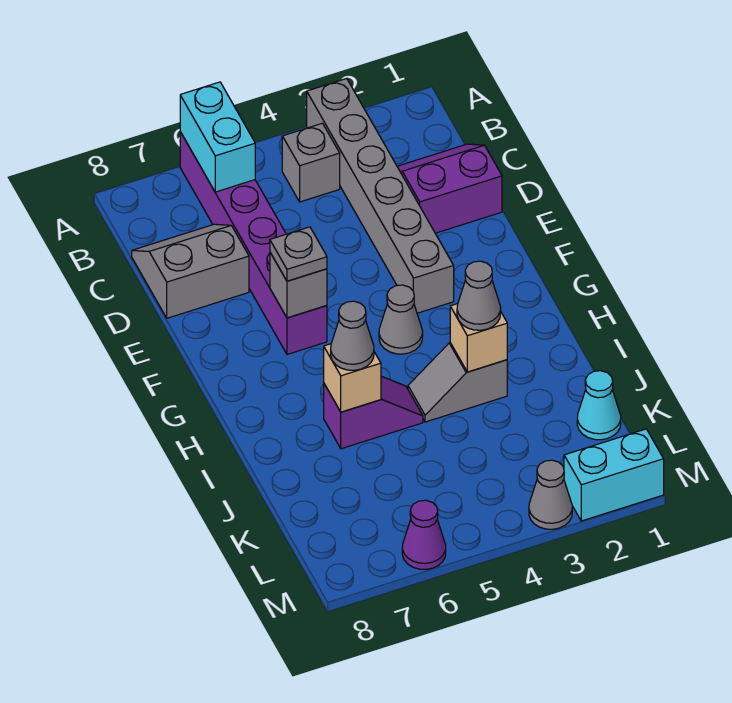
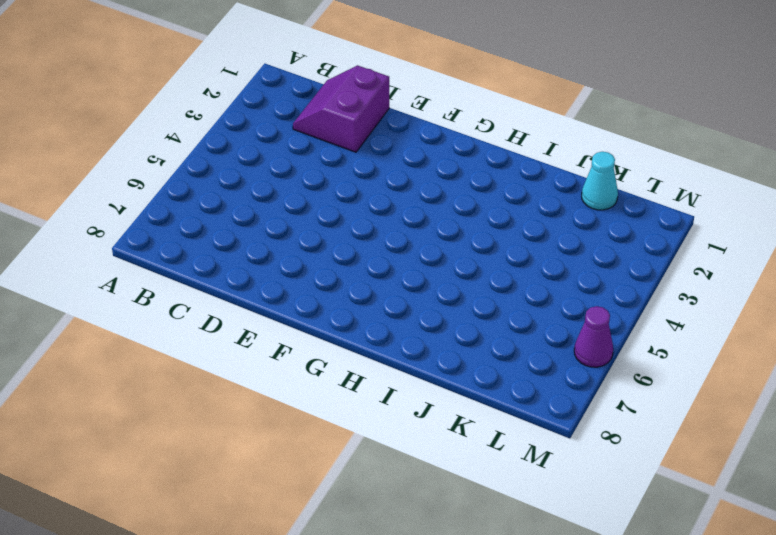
none -> grey 1x6 brick [307,79,454,313]
none -> purple 1x6 brick [180,132,327,354]
none -> grey 1x1 brick [282,123,340,202]

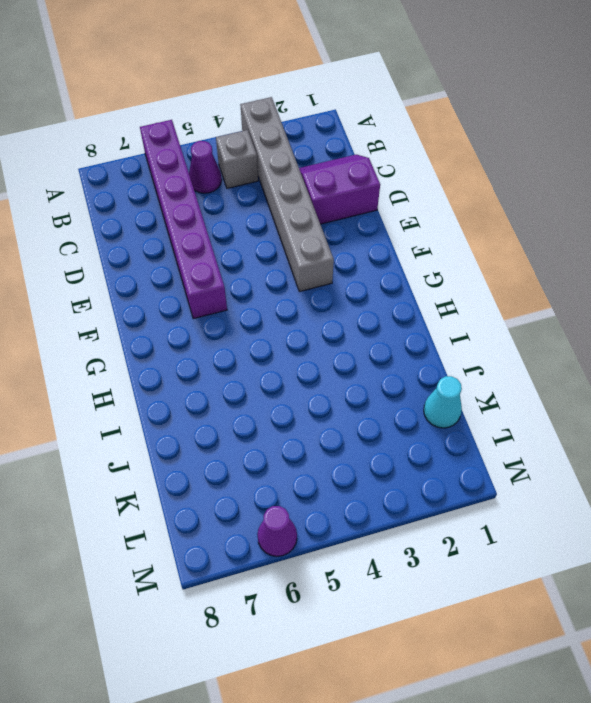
purple 1x1 cone [189,141,222,193] -> none
none -> grey 2x2 slope [132,224,249,318]
none -> grey 1x1 cone [379,285,423,354]
none -> grey 1x2 slope [408,343,507,422]

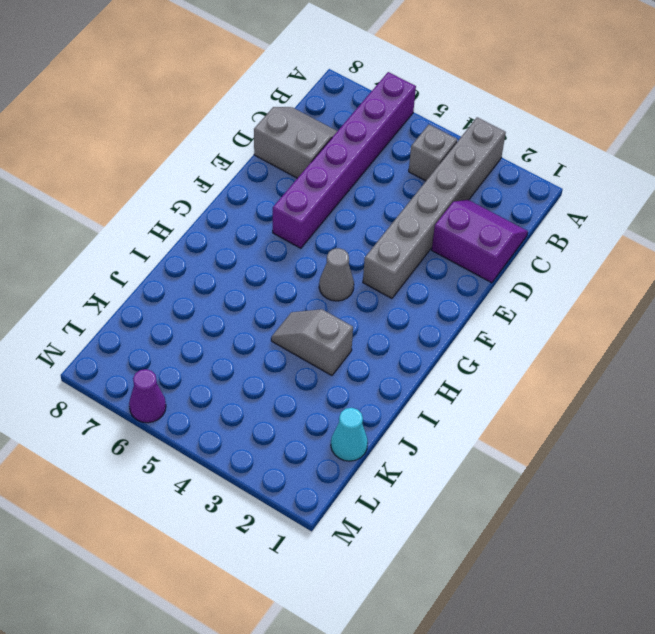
none -> purple 1x2 slope [324,376,423,449]
none -> cyan 1x2 brick [564,429,664,521]
none -> grey 1x1 cone [529,460,572,529]

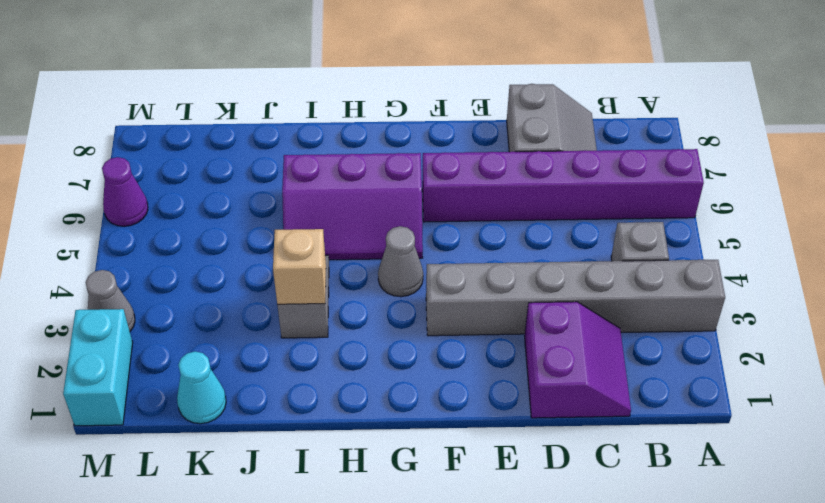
purple 2x3 slope [282,153,423,260] -> purple 1x2 slope [324,376,423,449]
none -> cyan 1x2 brick [180,82,255,192]
none -> grey 1x1 brick [270,253,327,318]
none -> tan 1x1 brick [324,344,381,412]

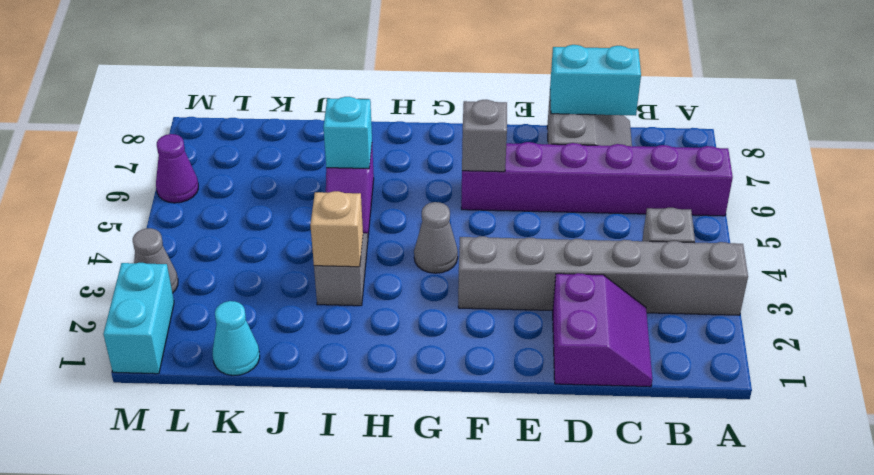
cyan 1x2 brick [550,45,641,116] -> cyan 1x2 brick moved to [180,82,255,192]
cyan 1x1 brick [323,97,372,169] -> tan 1x1 brick [324,344,381,412]
none -> grey 1x1 plate [270,227,327,281]
none -> grey 1x1 cone [457,261,501,330]
none -> grey 1x1 cone [331,301,374,370]

